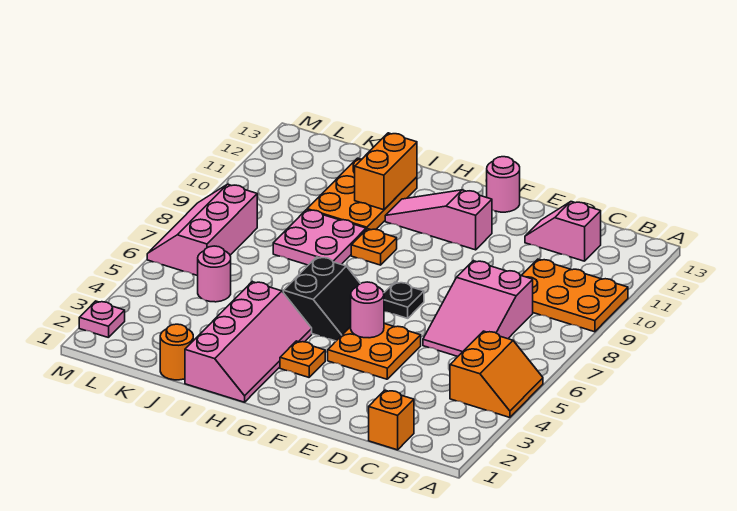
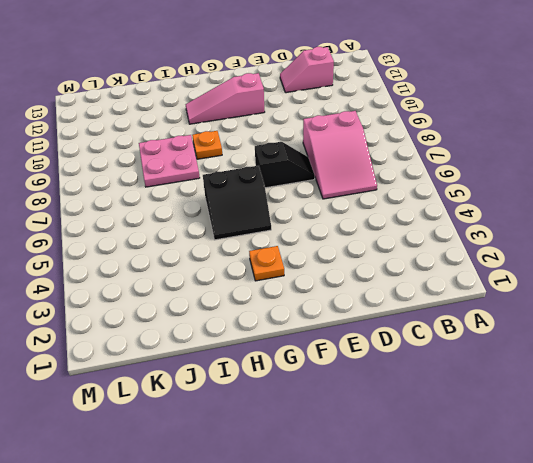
black 1x2 slope [255,142,315,188] -> black 1x1 plate [384,282,424,318]
black 2x2 slope [203,166,271,240] -> black 2x2 slope turned to [283,257,360,341]
none -> orange 2x2 slope [450,331,543,417]
none -> orange 2x3 plate [521,259,628,332]
none -> orange 1x1 brick [369,390,414,450]

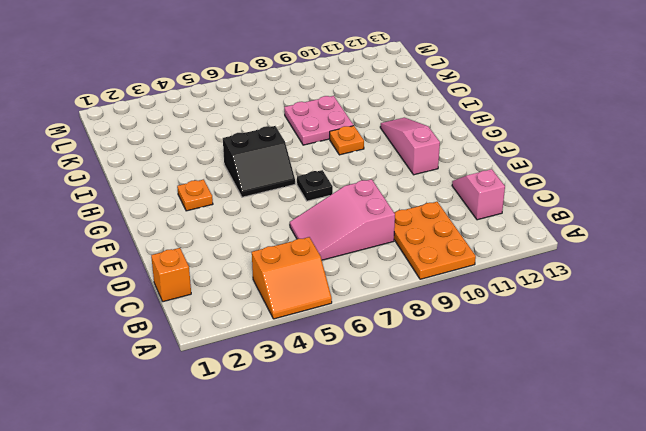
none -> orange 2x2 plate [328,324,421,379]
none -> pink 1x1 round brick [487,157,520,212]
none -> pink 2x4 slope [185,282,312,402]

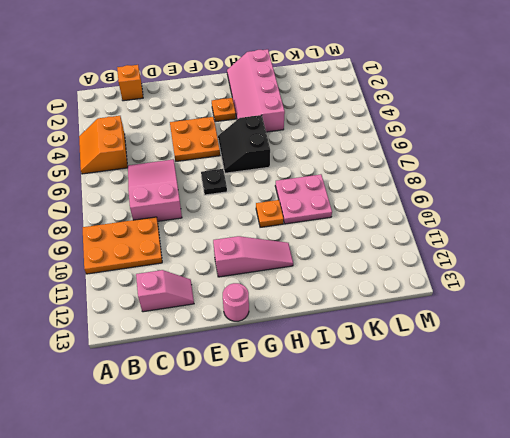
none -> orange 2x3 plate [307,158,417,230]
none -> orange 1x1 round brick [160,324,193,380]
none -> pink 1x1 round brick [198,246,231,302]

